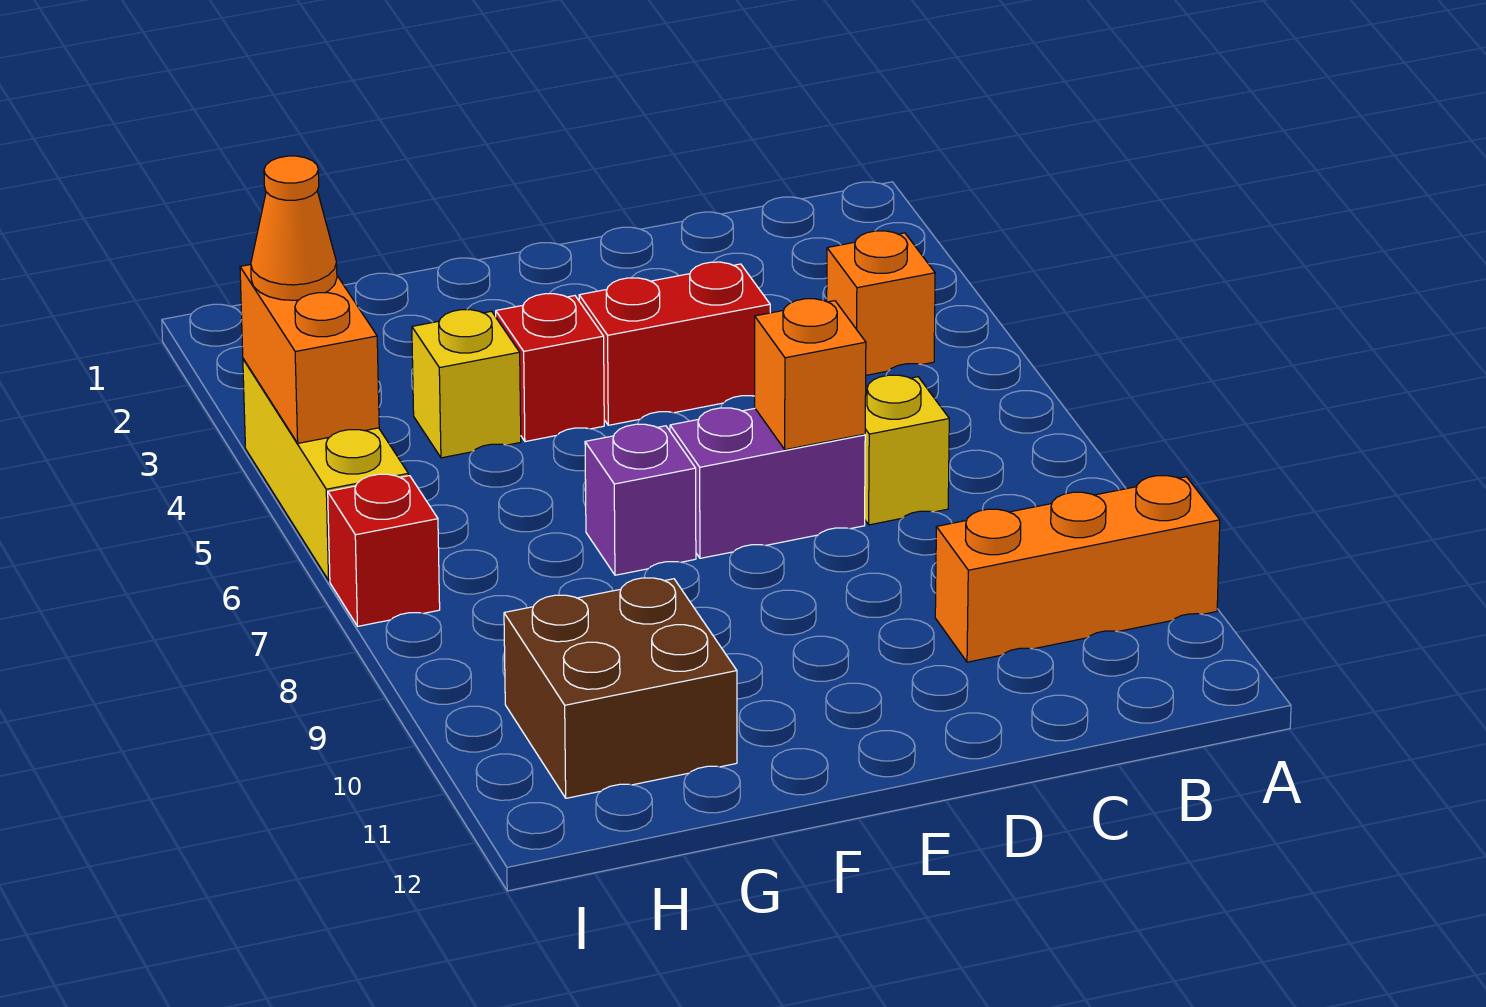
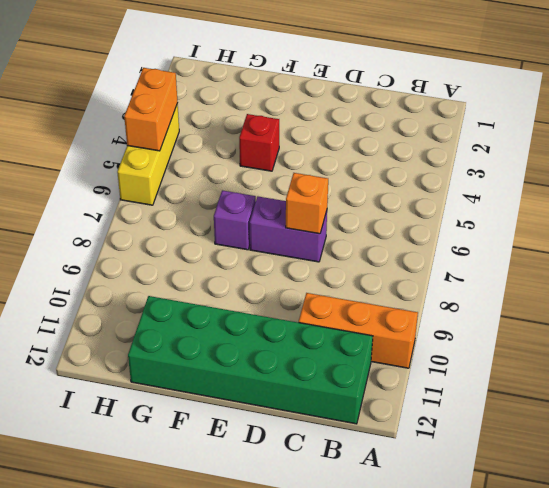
green 2x6 brick [128,296,373,424] -> brown 2x2 brick [504,578,737,798]
none -> orange 1x1 brick [827,231,935,375]
none -> yellow 1x1 brick [865,375,949,525]
none -> red 1x2 brick [579,262,770,425]

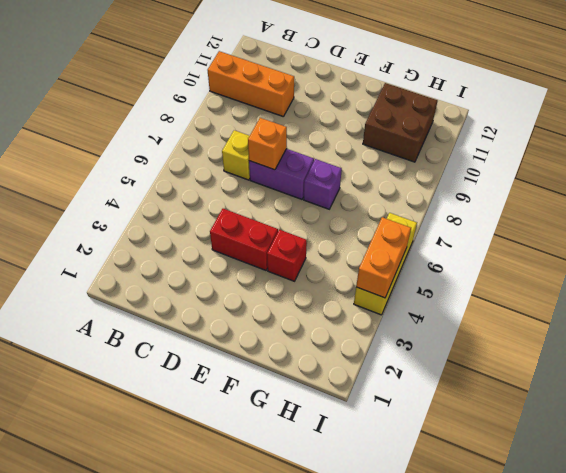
none -> orange 1x1 brick [827,231,935,375]
none -> yellow 1x1 brick [412,310,521,458]
none -> red 1x1 brick [328,474,440,626]

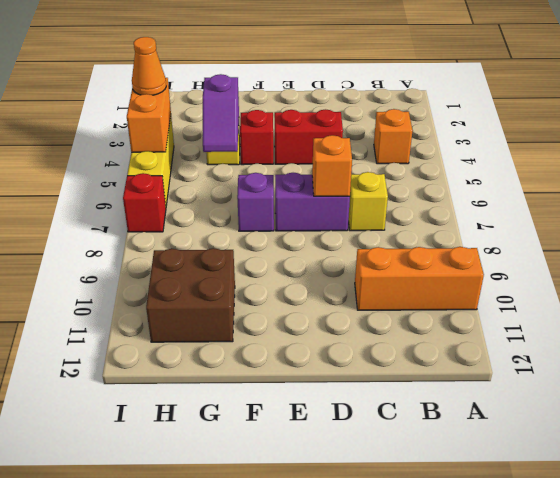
purple 1x2 slope [203,74,239,152] -> none

